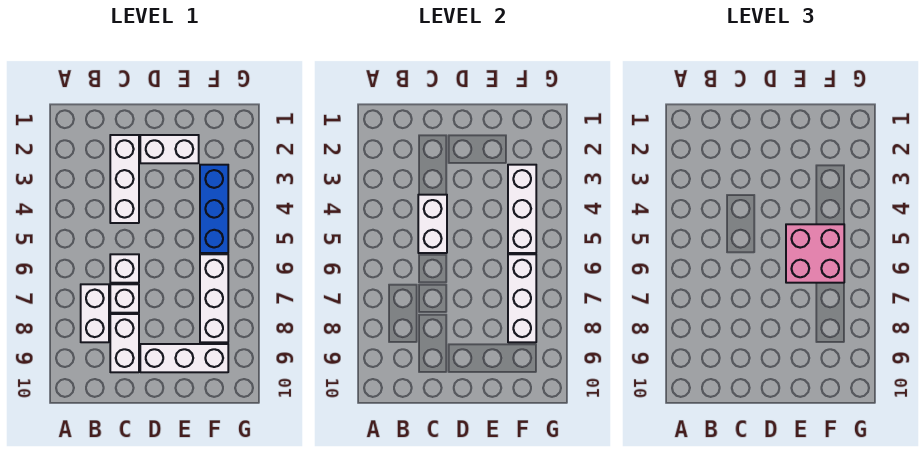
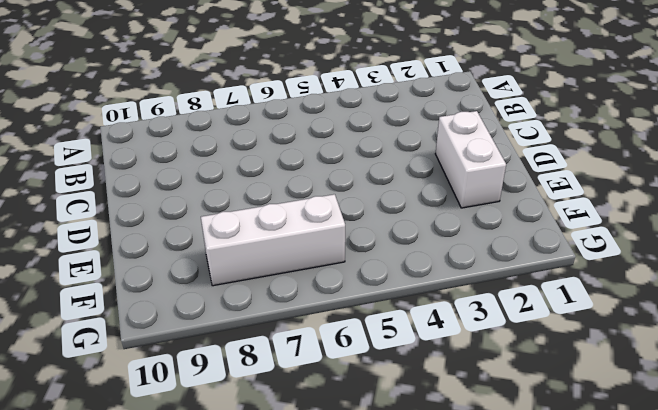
none -> white 1x2 brick [81,284,109,342]
none -> white 1x3 brick [110,135,139,223]
none -> white 1x1 brick [110,254,139,283]

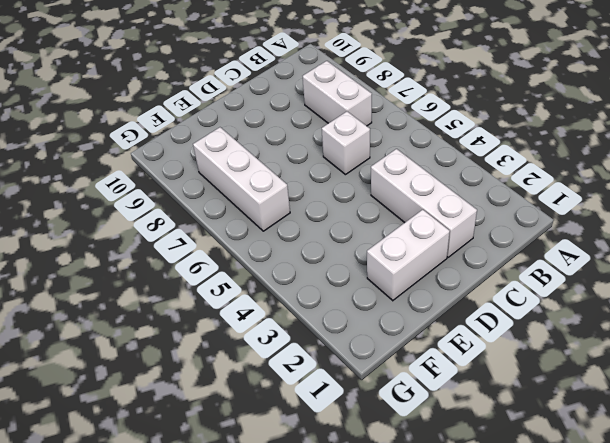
none -> white 1x1 brick [110,284,139,313]
none -> white 1x2 brick [110,314,139,372]
none -> white 1x3 brick [140,344,228,372]

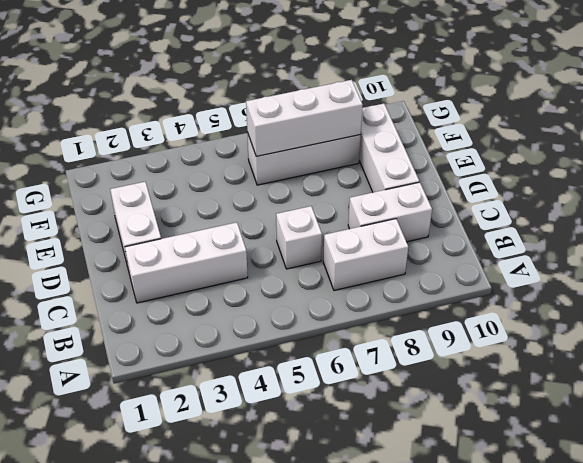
none -> white 1x1 brick [110,284,139,313]
none -> blue 1x3 brick [200,165,228,253]
none -> white 1x2 brick [418,195,447,253]

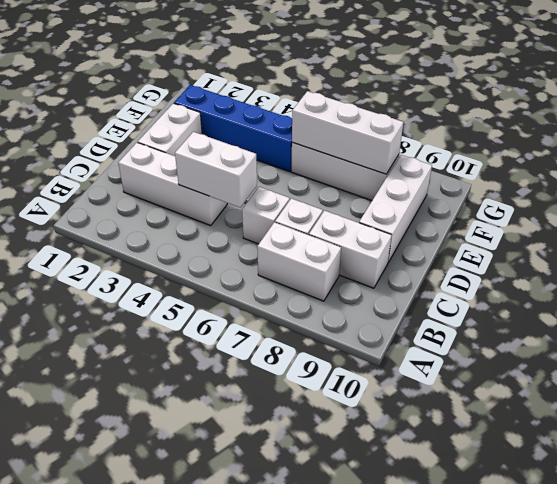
blue 1x4 brick [174,85,292,172] -> blue 1x3 brick [200,165,228,253]
none -> white 1x3 brick [508,165,536,253]
none -> pink 2x2 brick [786,224,844,283]

